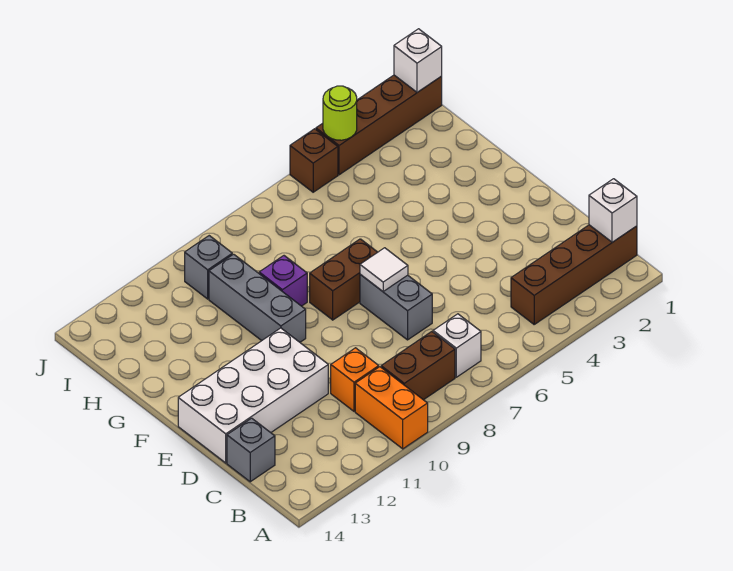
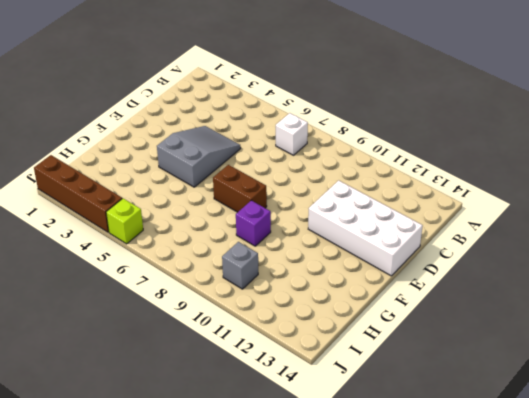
grey 2x3 slope [157,126,241,187] -> none
lime 1x1 brick [106,198,143,244] -> brown 1x1 brick [290,129,338,192]
none -> orange 1x2 brick [355,367,428,449]
none -> brown 1x4 brick [511,225,637,324]
none -> brown 1x2 brick [381,332,455,400]

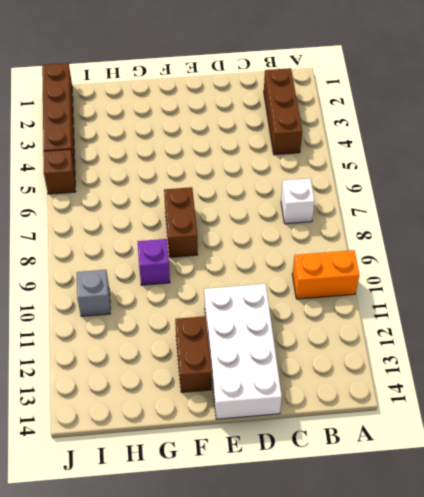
brown 1x3 brick [264,68,302,155] -> brown 1x4 brick [511,225,637,324]
brown 1x2 brick [175,316,212,392] -> brown 1x2 brick moved to [381,332,455,400]
none -> orange 1x1 brick [331,348,379,411]
none -> grey 1x1 brick [227,418,275,482]
none -> grey 1x2 brick [360,274,432,340]

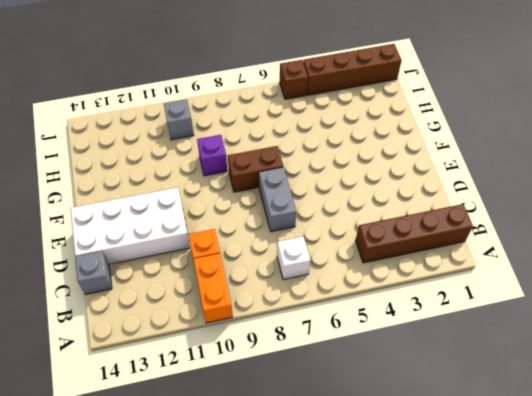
none -> brown 1x2 brick [381,332,455,400]
none -> grey 1x3 brick [209,254,306,342]
none -> white 1x1 brick [589,179,637,242]

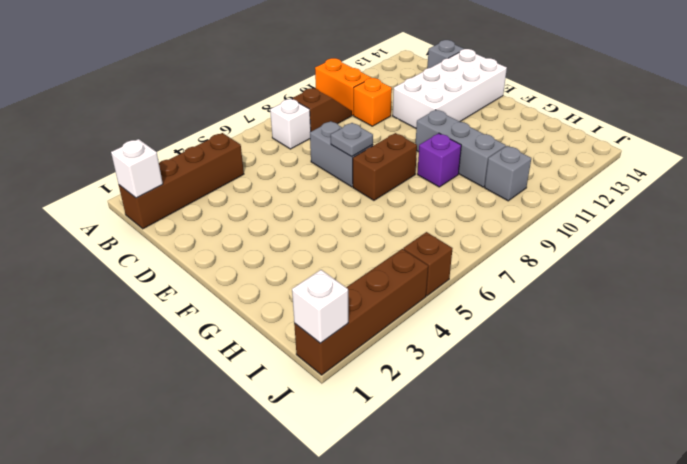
brown 1x2 slope [292,88,352,131] -> brown 1x2 brick [381,332,455,400]
grey 1x1 plate [331,123,373,157] -> white 1x1 tile [360,248,408,291]
none -> lime 1x1 round brick [323,86,357,140]

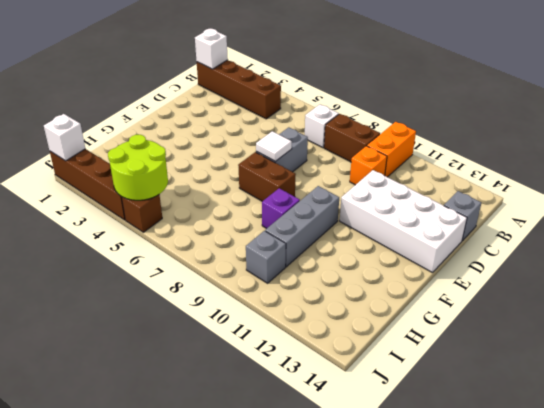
lime 2x2 round brick [108,135,168,200] -> lime 1x1 round brick [323,86,357,140]

